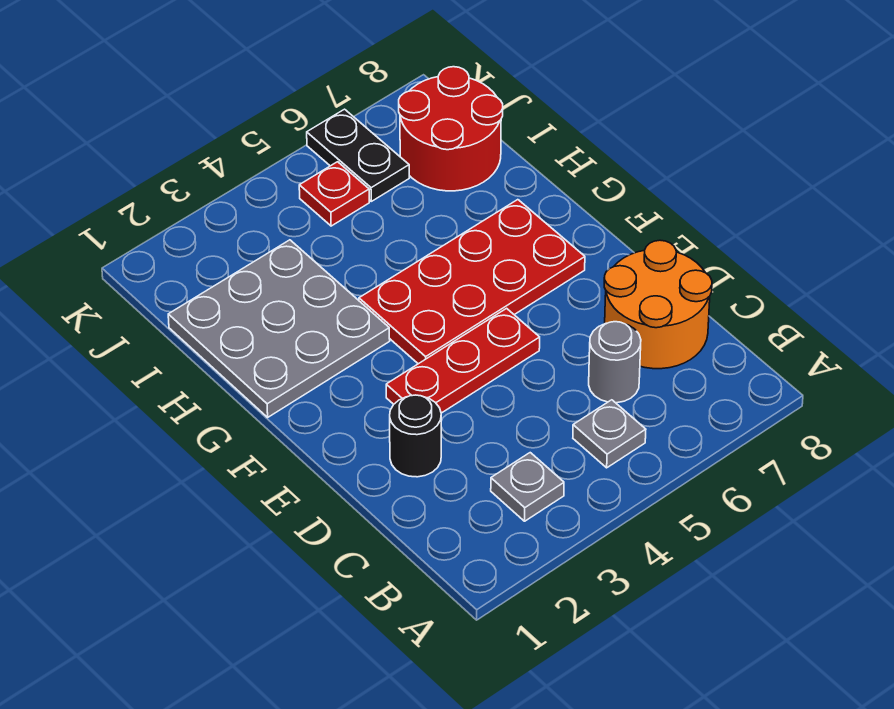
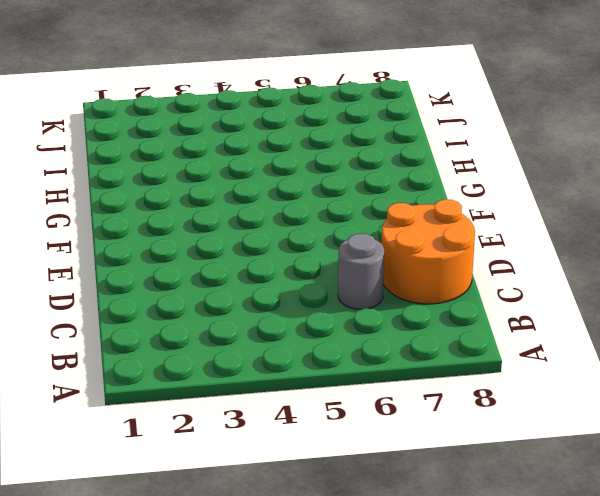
none -> grey 1x1 plate [491,453,564,521]
none -> grey 1x1 plate [573,400,646,468]

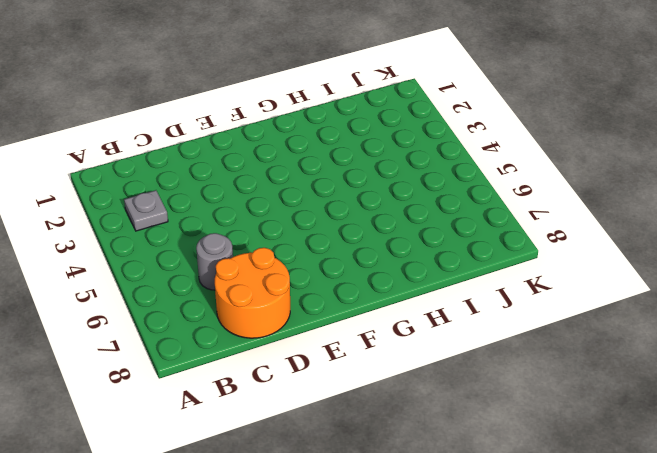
none -> grey 1x1 plate [573,400,646,468]
none -> black 1x1 round brick [390,395,441,477]

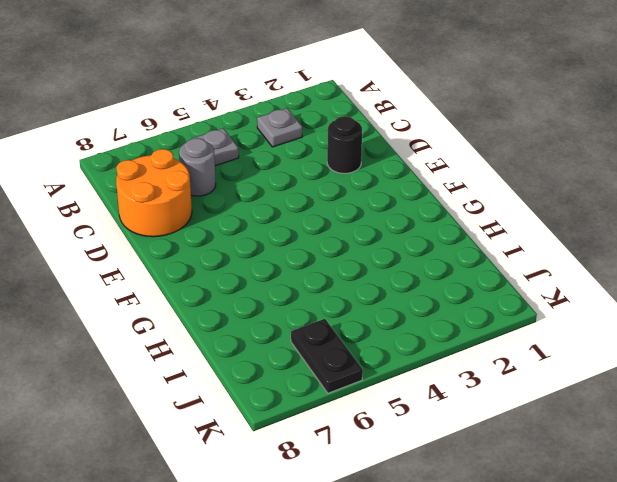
none -> red 1x3 plate [386,308,540,413]
none -> red 2x4 plate [359,200,585,364]

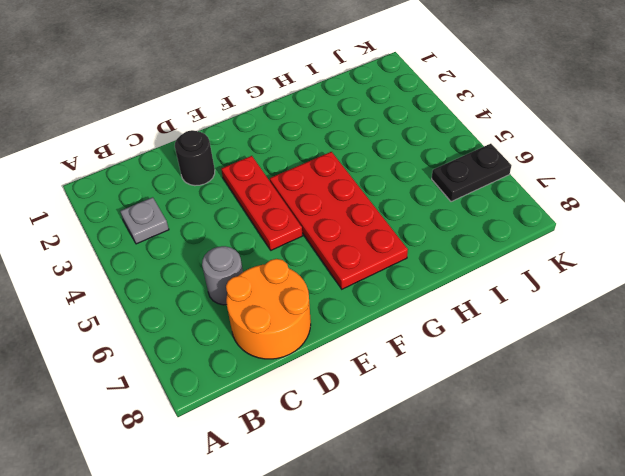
none -> grey 1x1 plate [573,400,646,468]
none -> grey 3x3 plate [168,240,390,417]

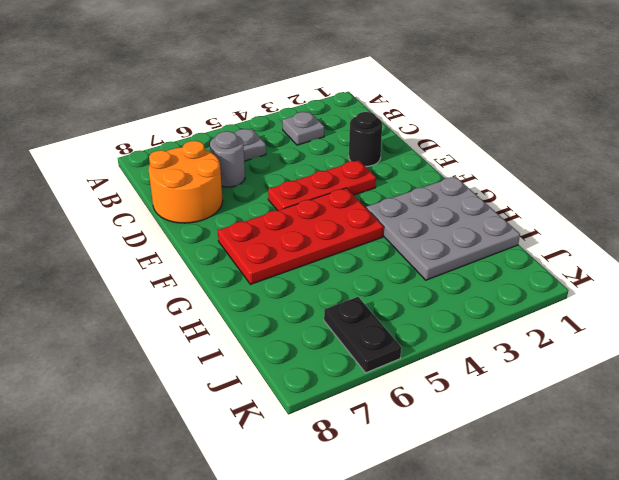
none -> red 2x2 round brick [399,67,503,191]
none -> red 1x1 plate [299,162,369,226]

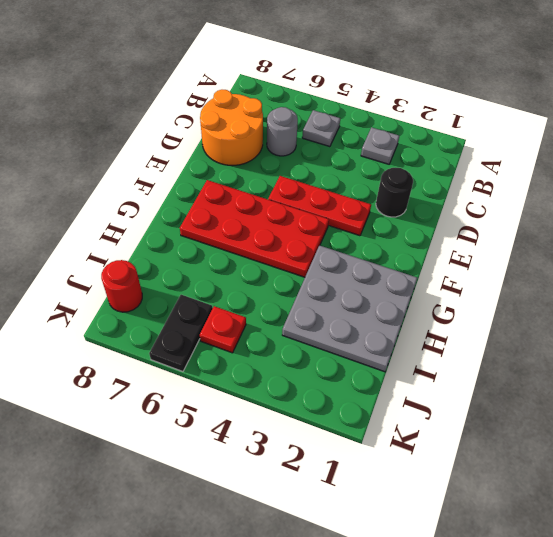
red 1x1 round brick [101,260,142,312] -> red 2x2 round brick [399,67,503,191]

